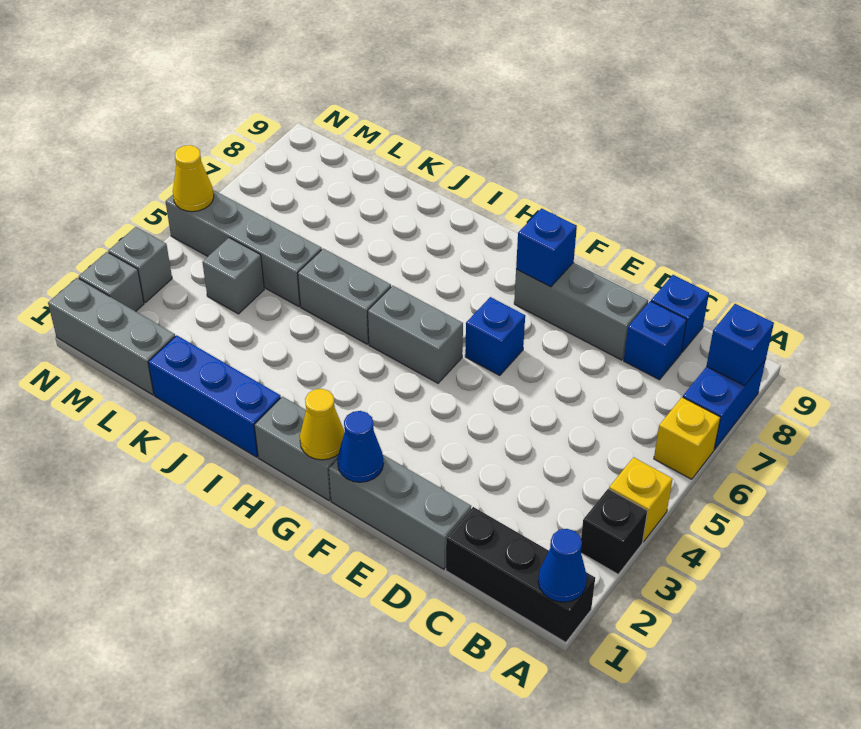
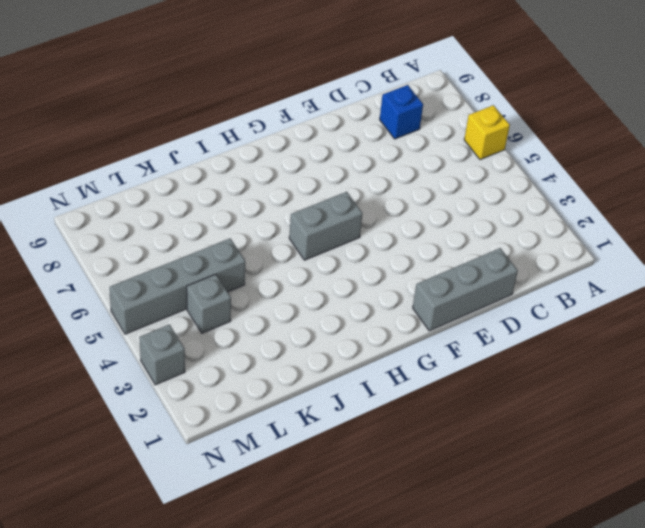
none -> black 1x3 brick [446,507,595,642]
none -> black 1x1 brick [581,489,648,574]
none -> yellow 1x1 brick [609,457,673,542]

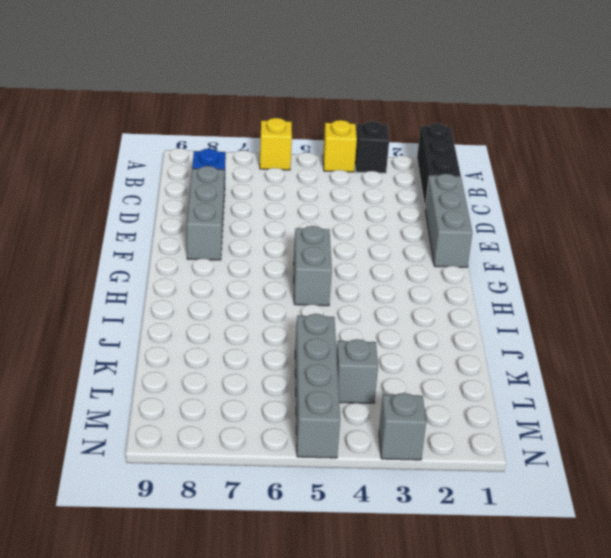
none -> blue 1x2 brick [683,359,766,449]
none -> blue 1x1 brick [651,275,709,352]
none -> blue 1x1 brick [465,297,525,376]

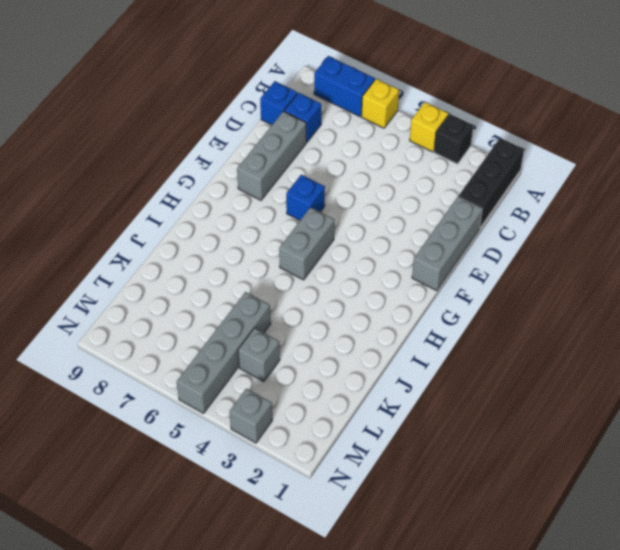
none -> grey 1x2 brick [254,397,338,500]
none -> blue 1x3 brick [148,335,281,457]
none -> grey 1x2 brick [298,249,391,344]

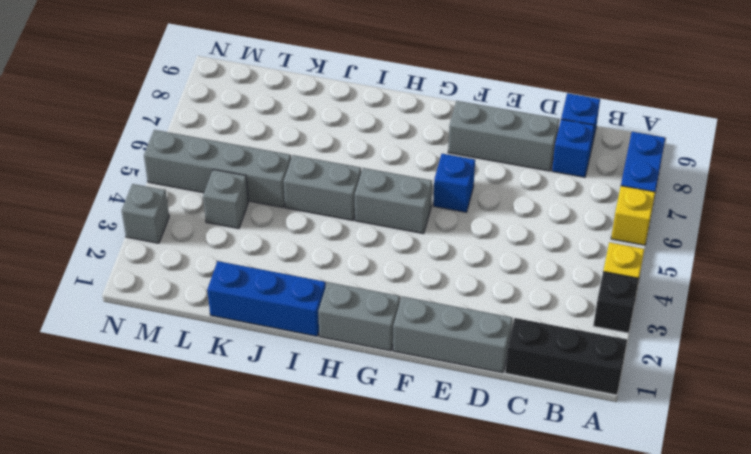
none -> grey 1x3 brick [48,278,175,395]
none -> grey 1x1 brick [79,252,144,311]
none -> blue 1x1 cone [538,529,587,602]

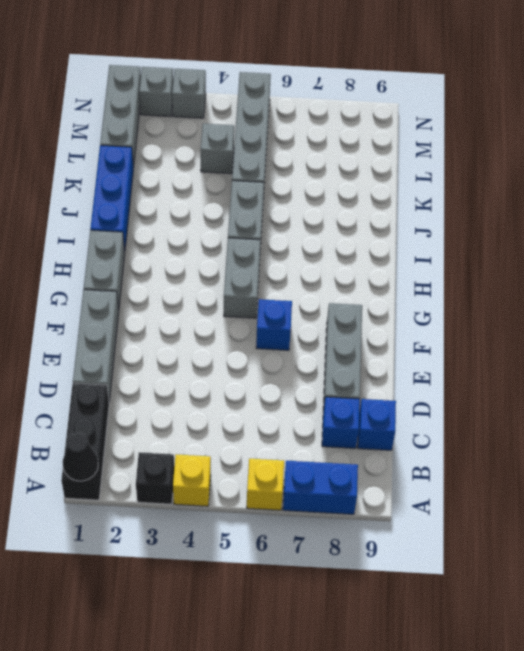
black 1x1 cone [63,432,98,481] -> blue 1x1 cone [538,529,587,602]
none -> blue 1x1 brick [707,304,774,386]
none -> blue 1x1 cone [338,411,384,482]
none -> blue 1x1 brick [516,208,577,287]

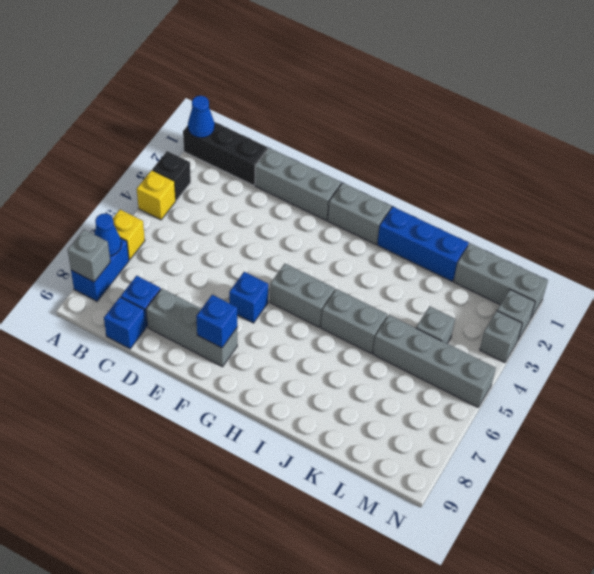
blue 1x1 cone [94,214,121,256] -> blue 1x1 cone moved to [338,411,384,482]
grey 1x1 brick [68,230,110,282] -> blue 1x1 brick [707,304,774,386]
none -> yellow 1x1 cone [300,389,344,460]
none -> yellow 1x1 cone [173,145,214,212]

